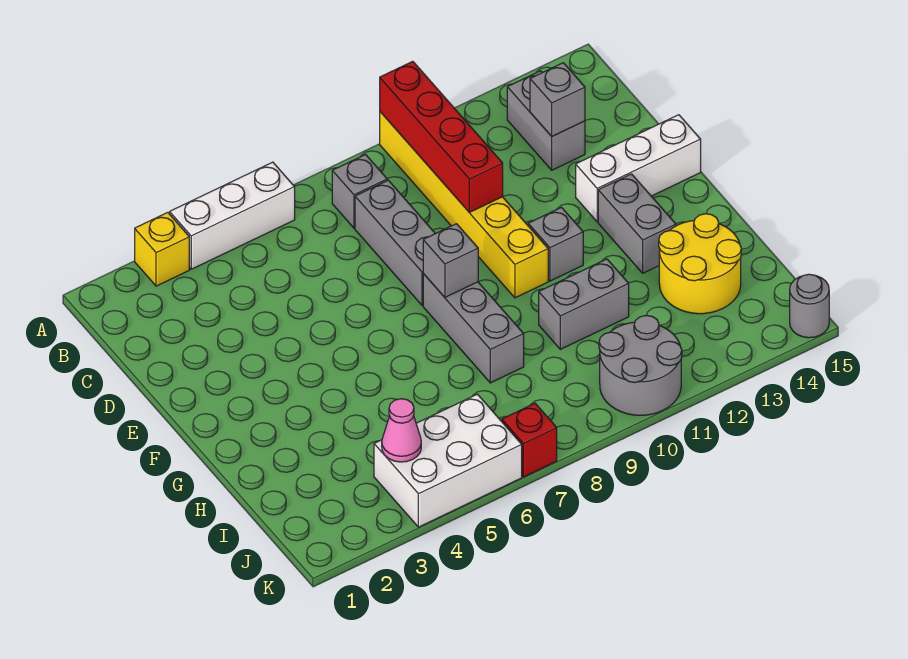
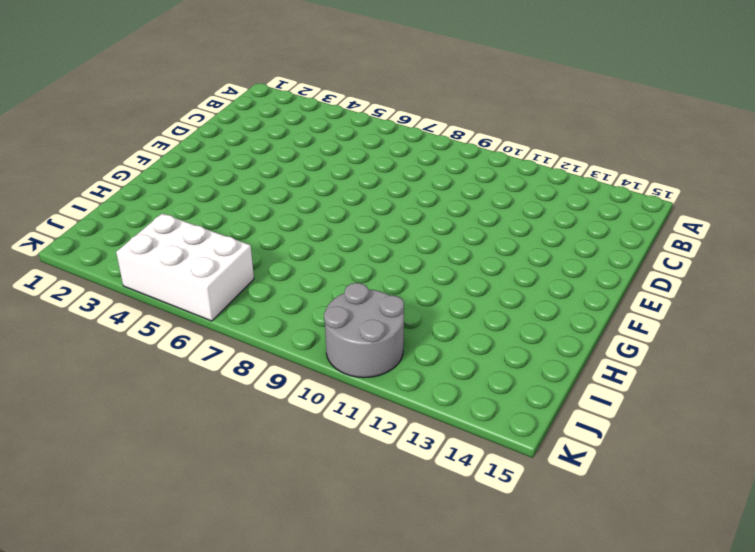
none -> yellow 1x1 brick [135,212,189,286]
none -> white 1x3 brick [170,162,295,269]
none -> yellow 1x6 brick [380,112,548,298]

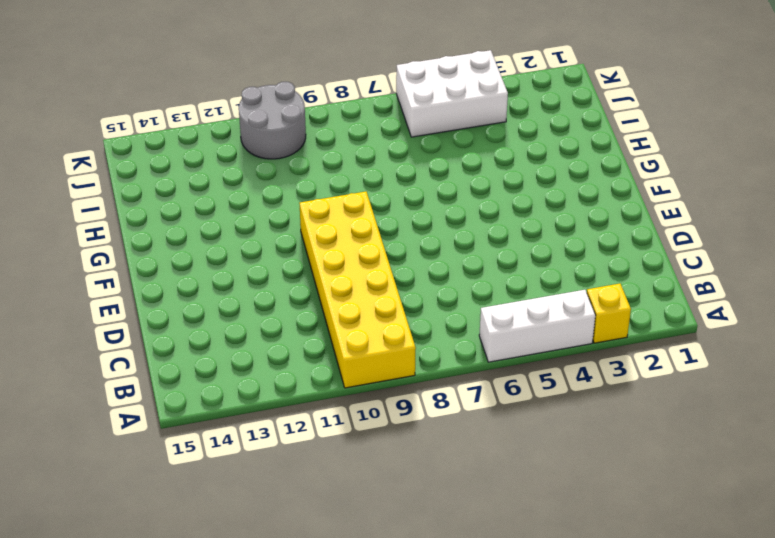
yellow 2x6 brick [300,192,416,388] -> yellow 1x6 brick [380,112,548,298]
none -> grey 1x1 brick [332,155,387,228]
none -> grey 1x2 brick [507,71,585,170]
none -> grey 1x3 brick [355,180,435,306]

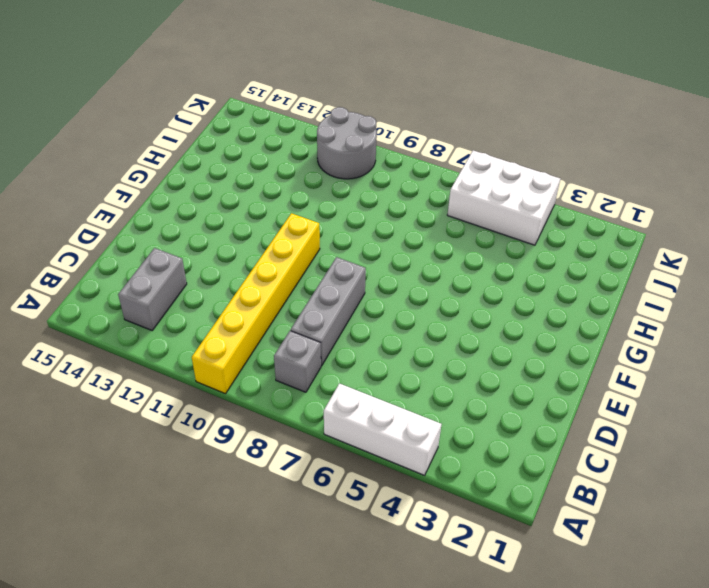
none -> yellow 1x1 brick [135,212,189,286]
none -> white 1x3 brick [576,115,701,222]
none -> grey 1x3 brick [423,274,524,383]

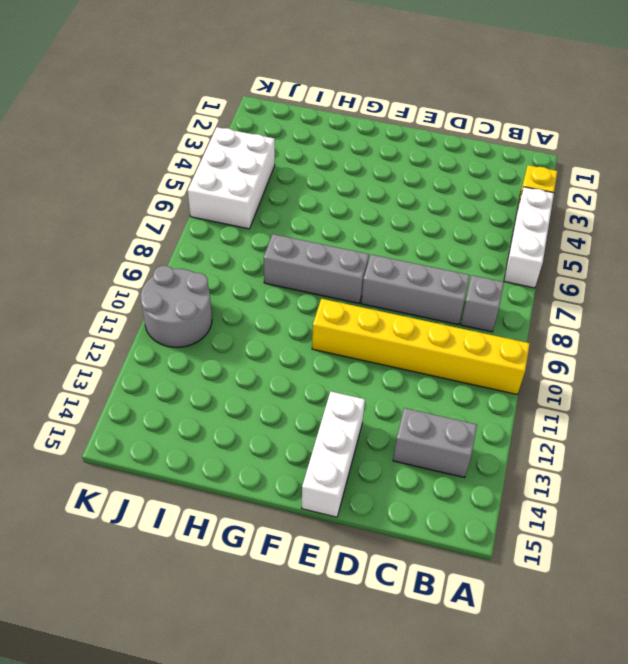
none -> grey 1x1 brick [528,207,583,281]
none -> grey 1x2 brick [598,174,676,273]
none -> grey 1x2 brick [539,259,629,349]

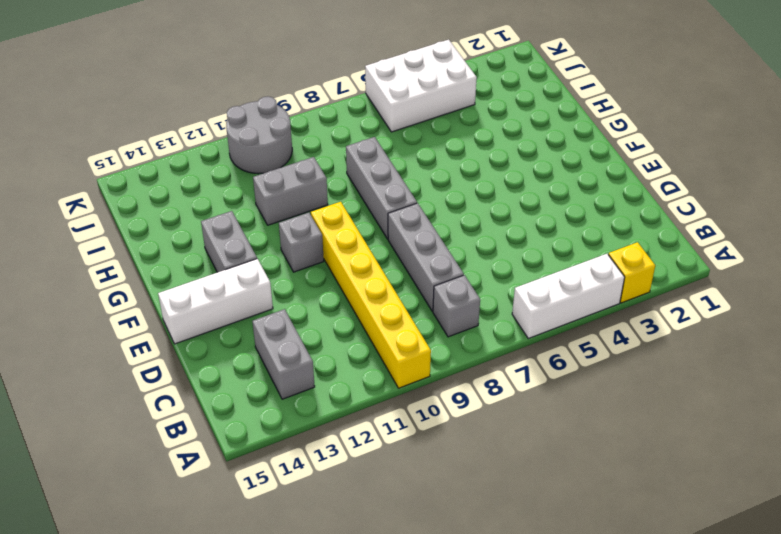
none -> yellow 2x2 round brick [659,214,741,314]
none -> red 1x1 brick [502,403,557,477]
none -> grey 1x1 round brick [790,274,829,338]

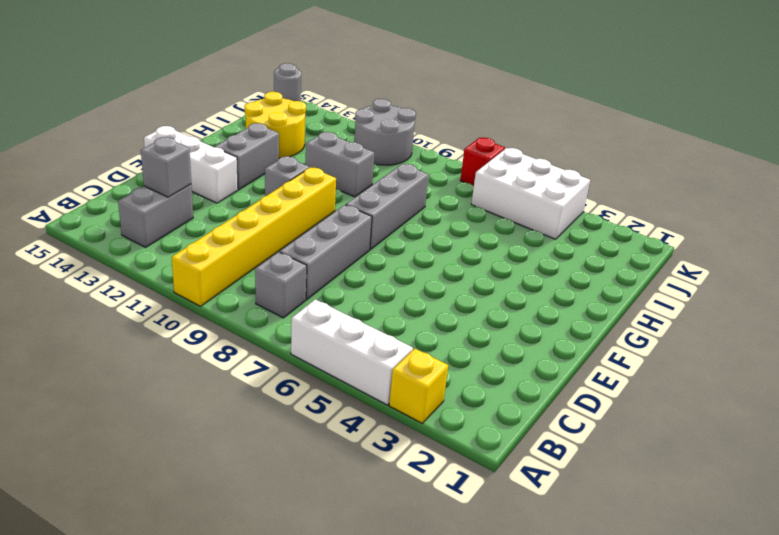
none -> red 1x4 brick [380,61,503,212]
none -> grey 1x1 brick [423,224,478,297]
none -> pink 1x1 cone [382,399,421,462]

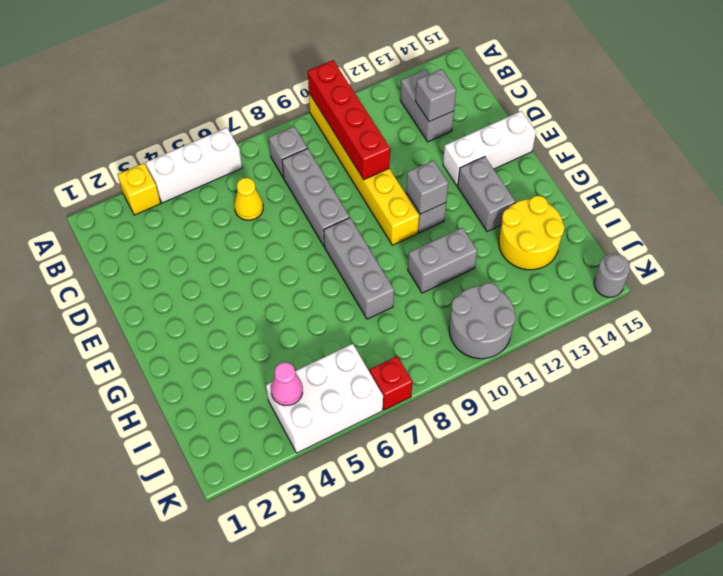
yellow 1x1 cone [234,178,263,220] -> none
grey 1x1 brick [406,160,448,214] -> grey 1x1 brick moved to [423,224,478,297]

